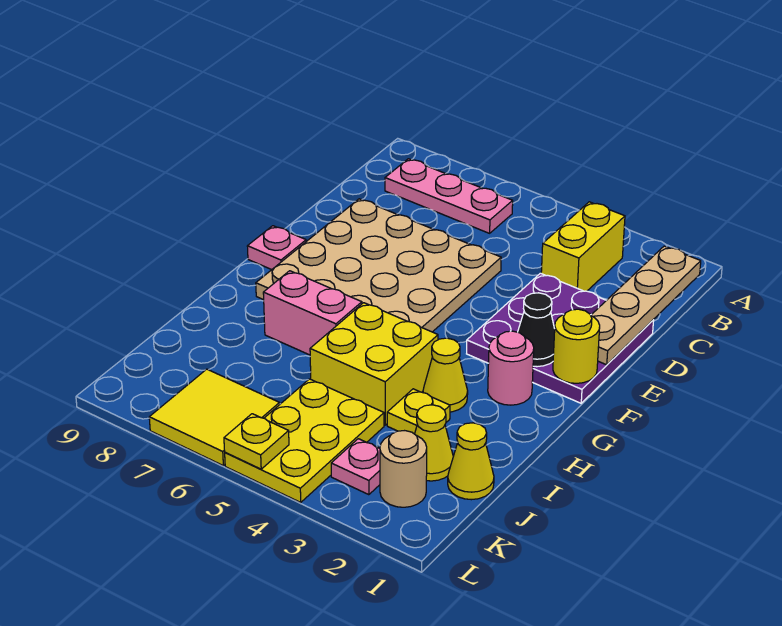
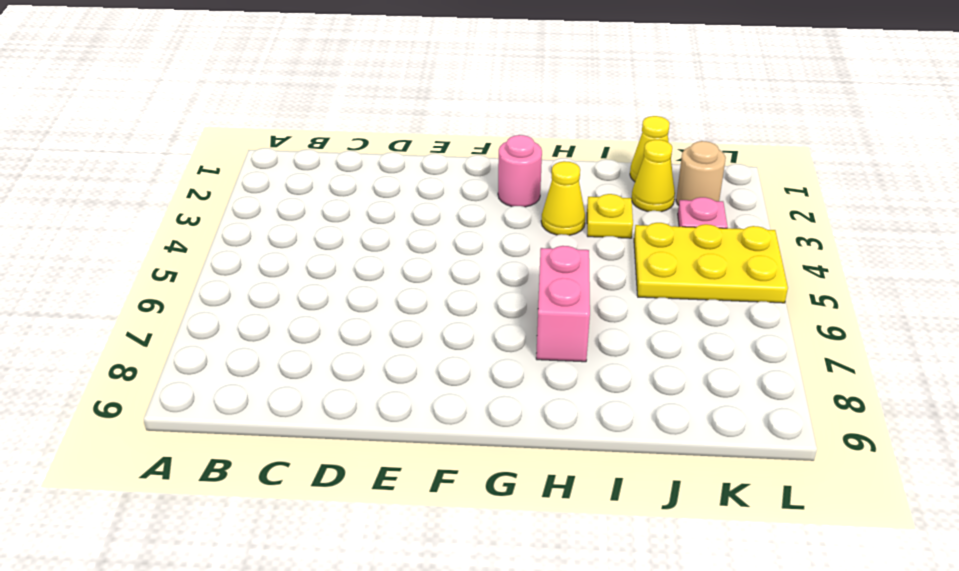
none -> yellow 1x2 brick [541,202,625,291]
none -> pink 1x3 plate [385,159,513,233]
none -> purple 3x3 plate [467,273,654,403]

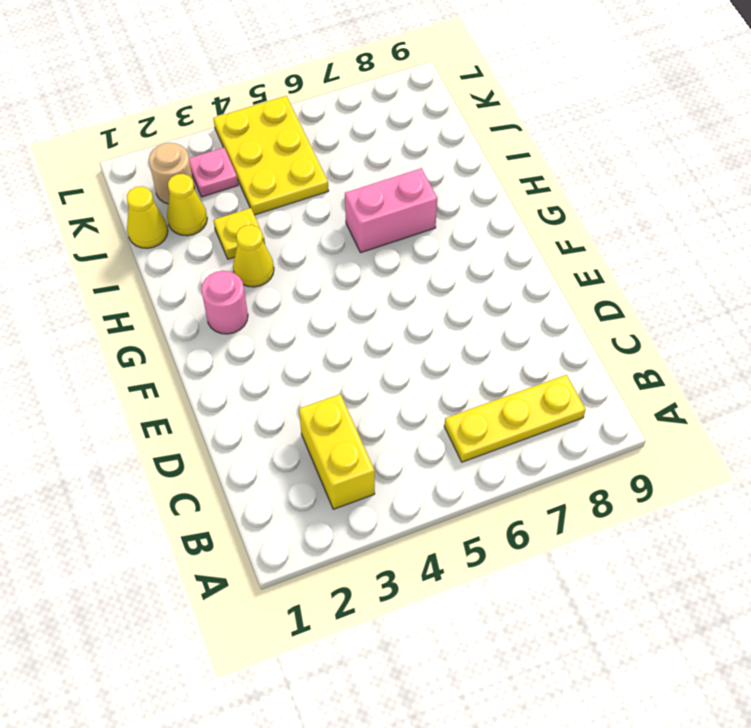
yellow 1x3 plate [444,375,585,462] -> pink 1x3 plate [385,159,513,233]
none -> purple 3x3 plate [467,273,654,403]
none -> tan 4x4 plate [256,199,501,332]
none -> pink 1x1 plate [247,226,306,270]

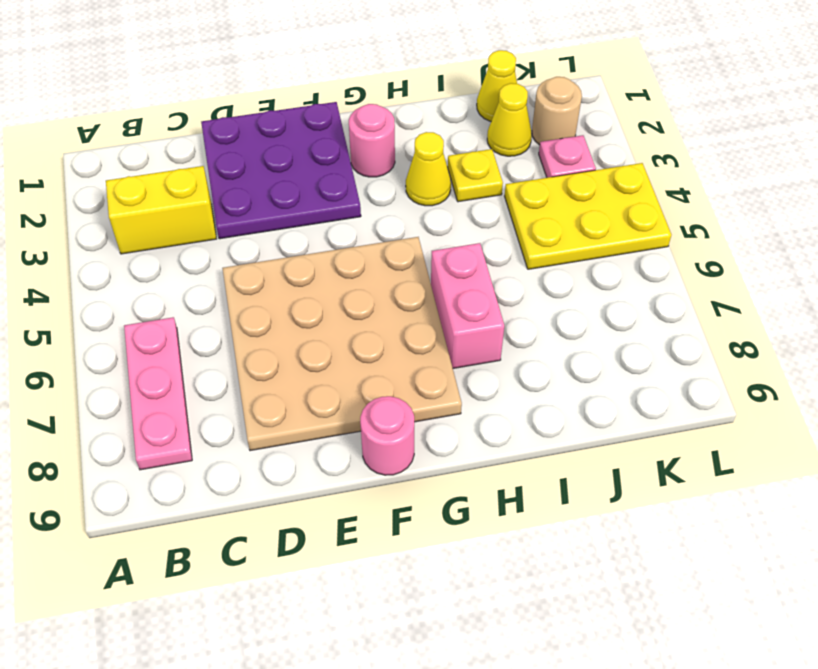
pink 1x1 round brick [360,396,414,475] -> pink 1x1 plate [247,226,306,270]
none -> yellow 2x2 brick [310,303,438,425]
none -> yellow 2x2 tile [149,369,280,465]
none -> tan 1x4 plate [591,246,701,365]

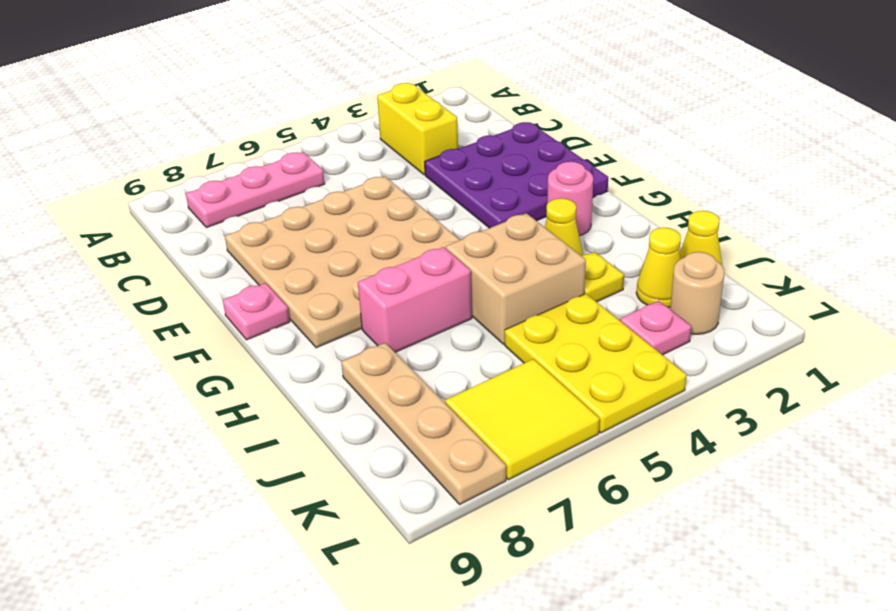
tan 2x2 brick [446,213,586,344] -> yellow 2x2 brick [310,303,438,425]
tan 1x4 plate [341,343,506,505] -> tan 1x4 plate moved to [591,246,701,365]
none -> yellow 1x1 round brick [553,309,600,383]
none -> black 1x1 cone [518,293,555,367]
none -> yellow 1x1 plate [224,414,289,469]

